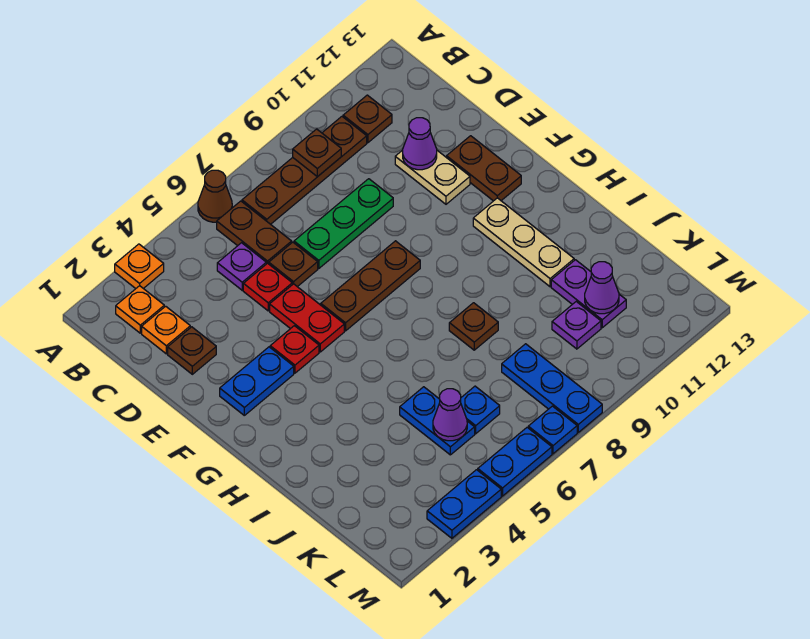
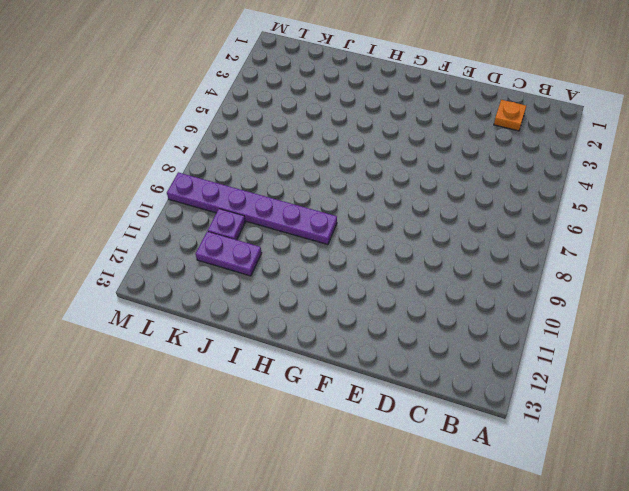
purple 1x6 plate [167,172,337,245] -> none
none -> orange 1x1 plate [115,244,164,289]
none -> brown 1x1 cone [198,170,232,222]
none -> orange 1x1 plate [116,286,164,333]
none -> brown 1x2 plate [217,201,292,264]

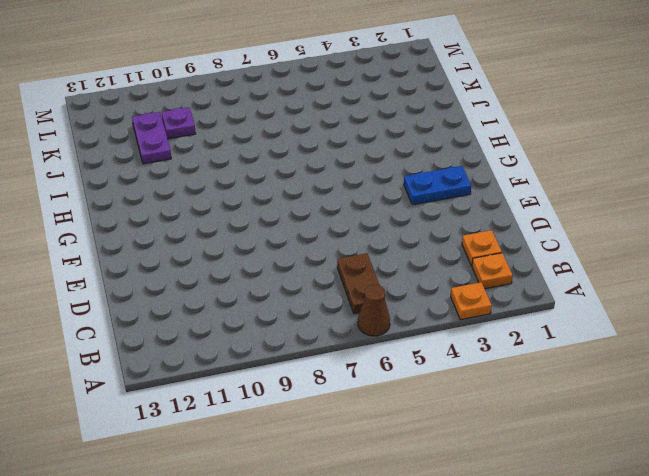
none -> brown 1x4 plate [242,117,367,224]
none -> brown 1x1 plate [343,95,392,143]
none -> purple 1x1 plate [217,243,266,290]
none -> brown 1x1 plate [168,327,216,374]

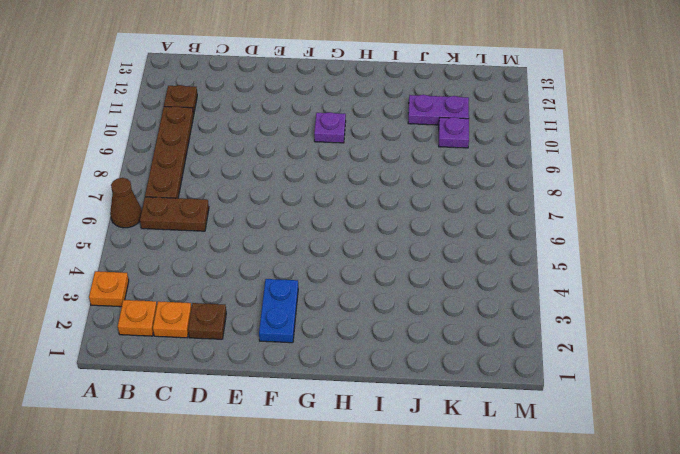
purple 1x1 plate [314,112,346,143] -> purple 1x1 plate moved to [217,243,266,290]
none -> red 1x1 plate [243,263,292,311]
none -> brown 1x1 plate [269,242,318,287]
none -> green 1x3 plate [294,179,393,269]
none -> tan 1x2 plate [395,150,470,204]

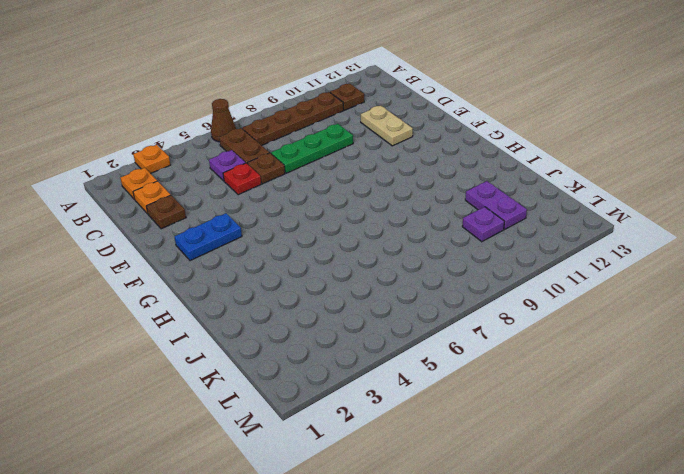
none -> red 1x2 plate [270,284,344,352]
none -> brown 1x2 plate [447,136,521,201]
none -> red 1x1 plate [270,326,319,373]
none -> brown 1x3 plate [321,241,420,331]

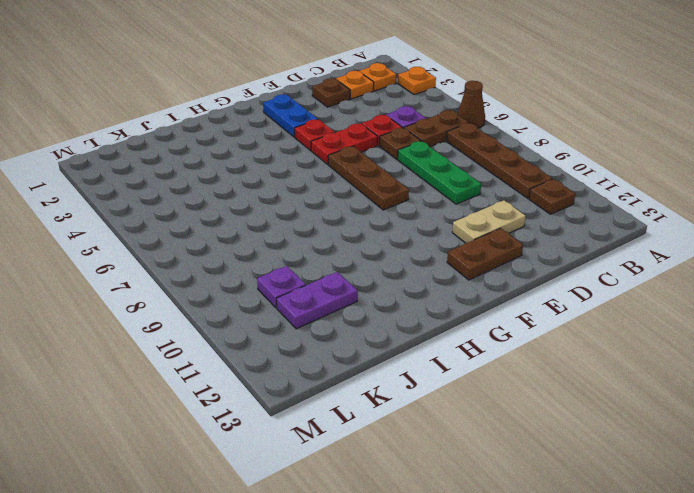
none -> tan 1x3 plate [473,198,574,287]
none -> brown 1x1 plate [449,303,498,350]
none -> blue 1x2 plate [400,387,475,455]
none -> blue 1x1 plate [461,386,500,434]

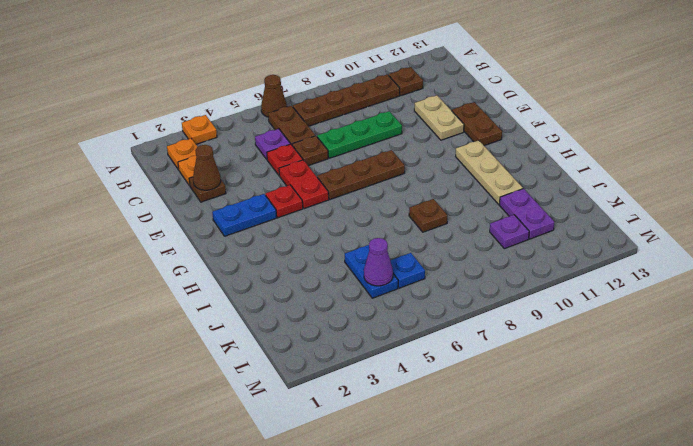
brown 1x1 cone [193,145,221,190] -> none
none -> blue 1x3 plate [502,344,602,432]
none -> blue 1x2 plate [427,470,501,538]
none -> blue 1x2 plate [478,427,552,496]
none -> blue 1x1 plate [528,406,577,454]

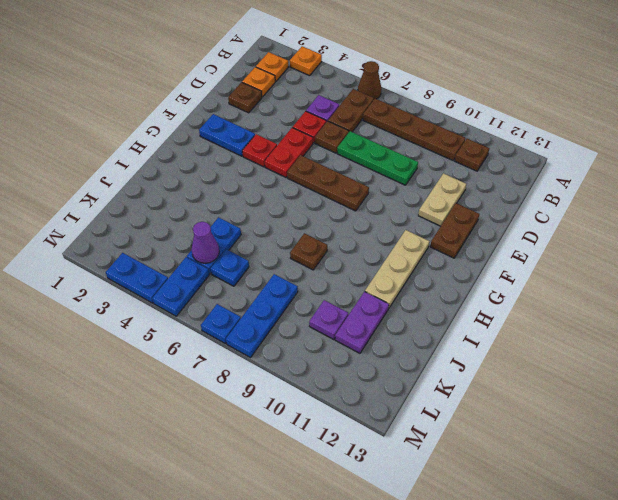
blue 1x2 plate [152,257,209,316] -> blue 1x2 plate turned to [478,427,552,496]
none -> brown 1x1 plate [293,129,341,177]
none -> purple 1x1 cone [403,118,437,170]
none -> purple 1x1 cone [585,262,619,314]

